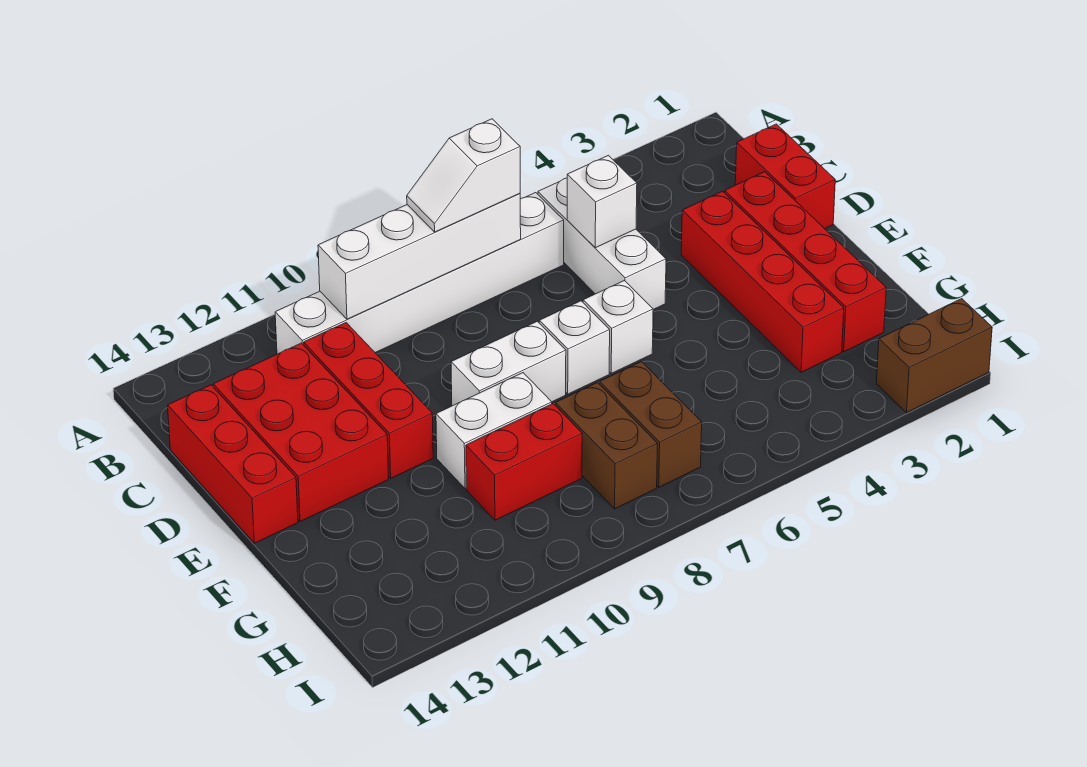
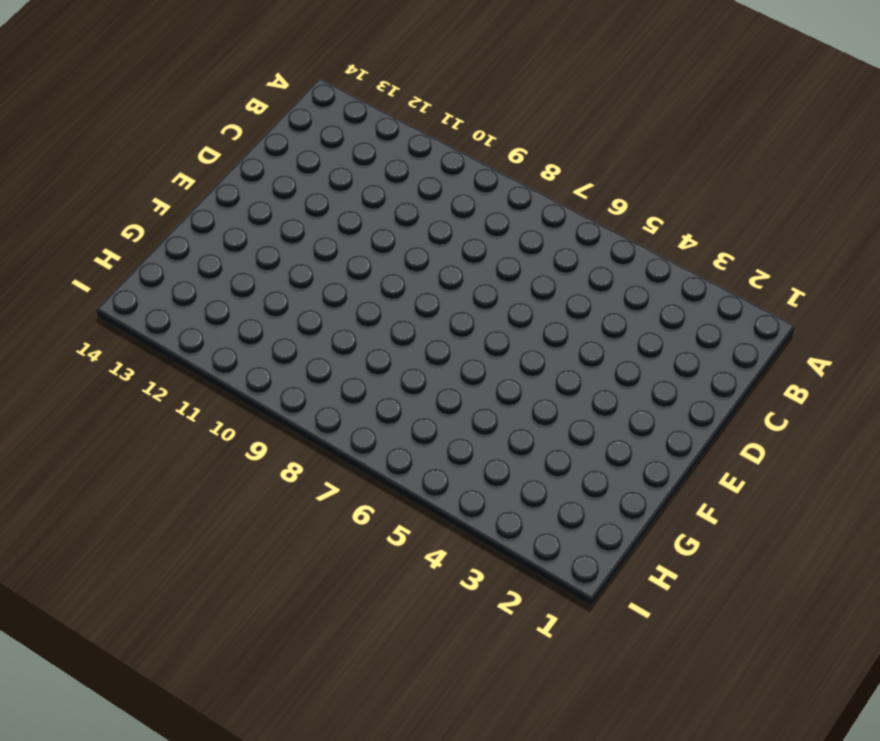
none -> white 1x3 brick [538,178,666,310]
none -> white 1x6 brick [275,193,564,354]
none -> red 1x2 brick [735,124,835,229]

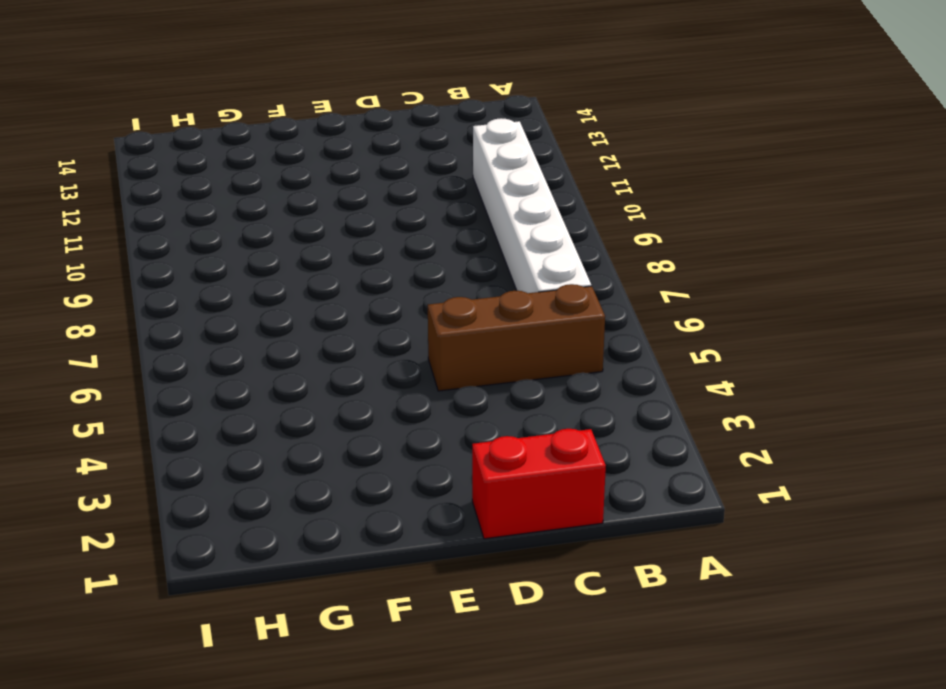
brown 1x3 brick [428,284,605,391] -> white 1x3 brick [538,178,666,310]
none -> red 1x3 brick [304,323,433,478]
none -> red 2x3 brick [213,343,388,522]
none -> red 1x3 brick [168,385,298,543]

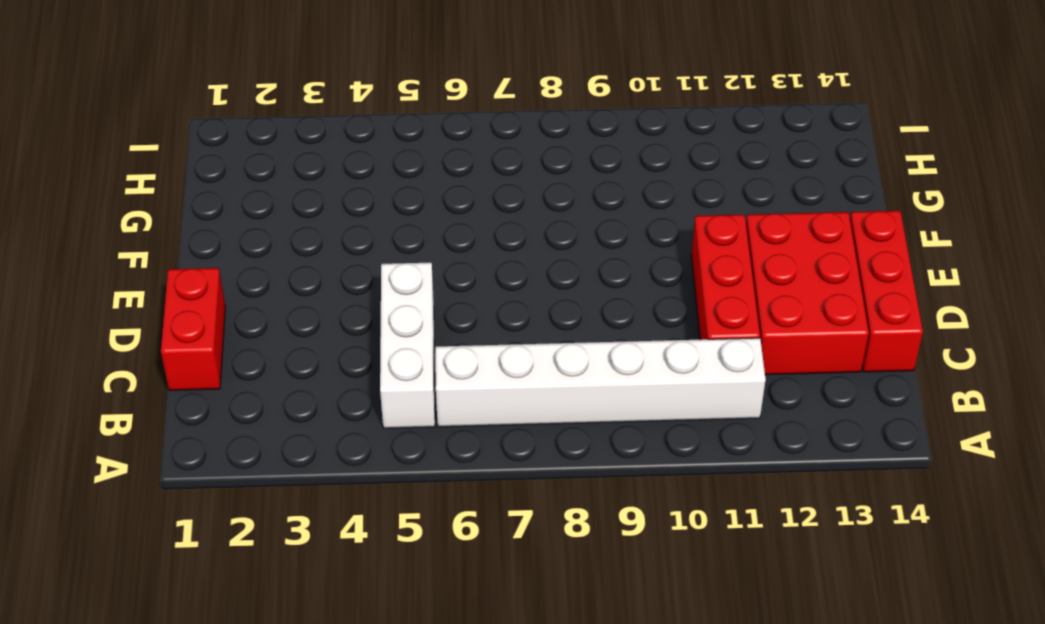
none -> red 1x4 brick [725,172,886,352]
none -> red 1x4 brick [681,191,844,372]
none -> white 1x1 brick [583,281,653,373]

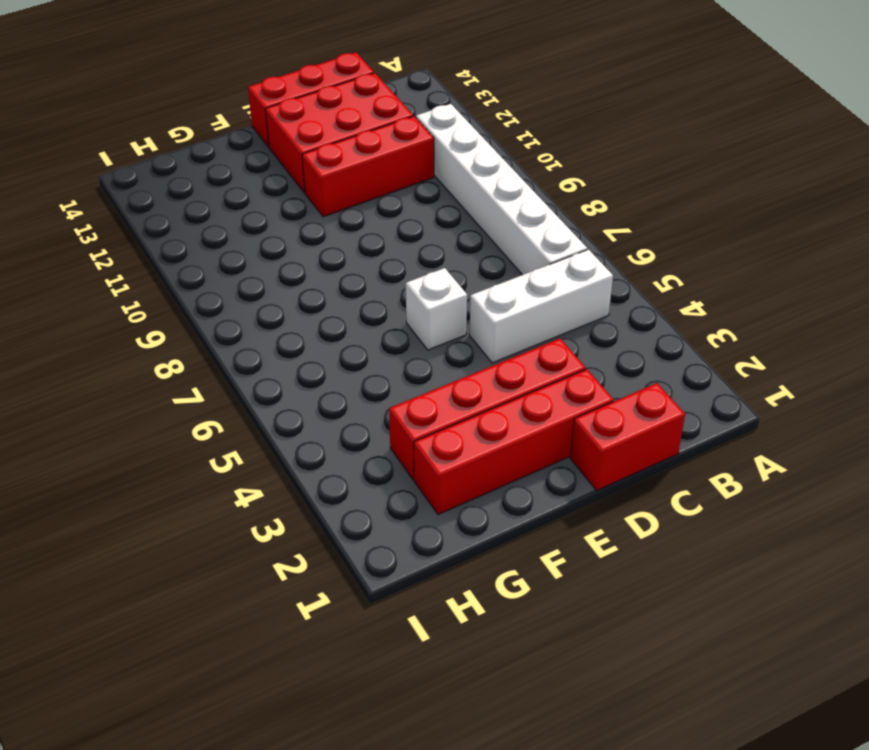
none -> white 1x1 brick [539,301,610,394]
none -> white 1x2 brick [451,321,566,406]
none -> white 1x2 brick [436,373,552,489]

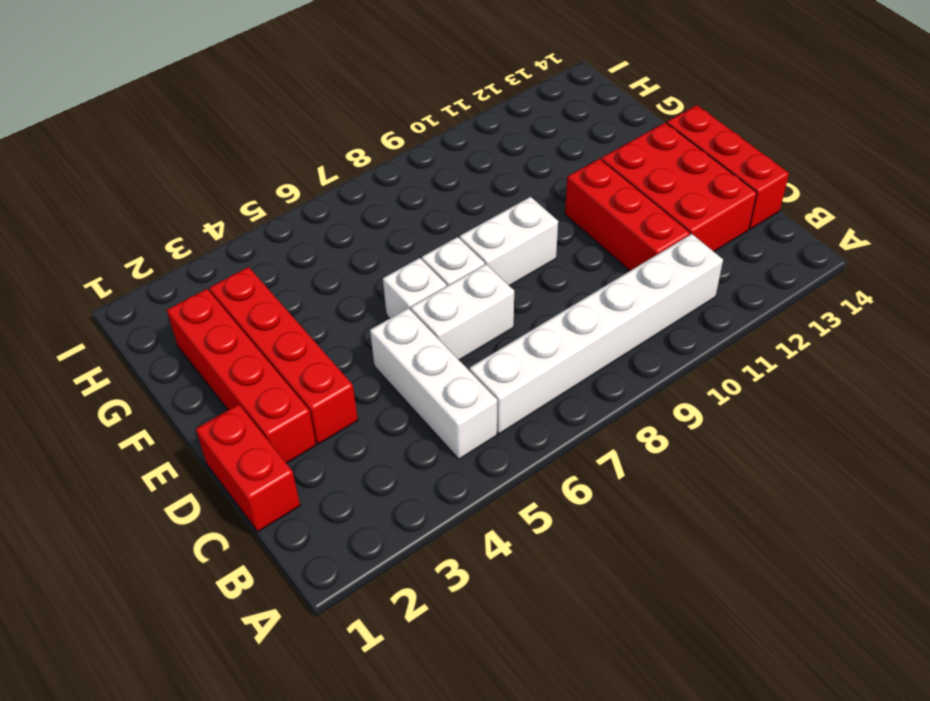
white 1x2 brick [410,264,514,360] -> white 1x2 brick moved to [436,373,552,489]
none -> brown 1x2 brick [600,362,702,487]
none -> brown 1x2 brick [555,383,657,509]
none -> red 1x2 brick [466,404,582,520]

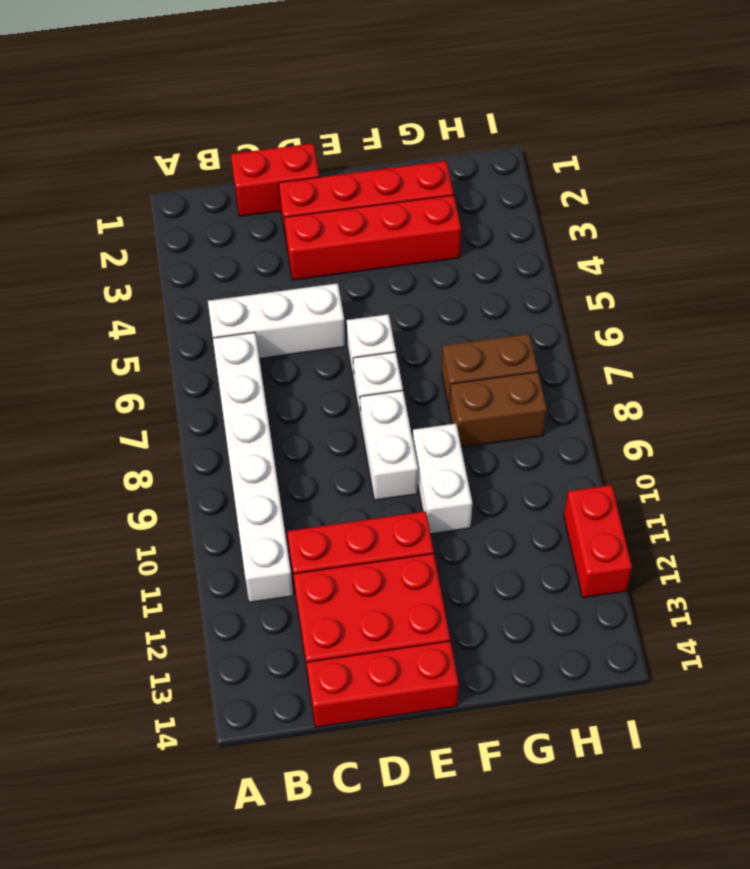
red 1x2 brick [564,485,632,598] -> red 1x2 brick moved to [466,404,582,520]
none -> brown 1x2 brick [876,299,992,413]
none -> white 1x4 brick [318,193,521,319]
none -> white 1x1 brick [567,155,637,248]

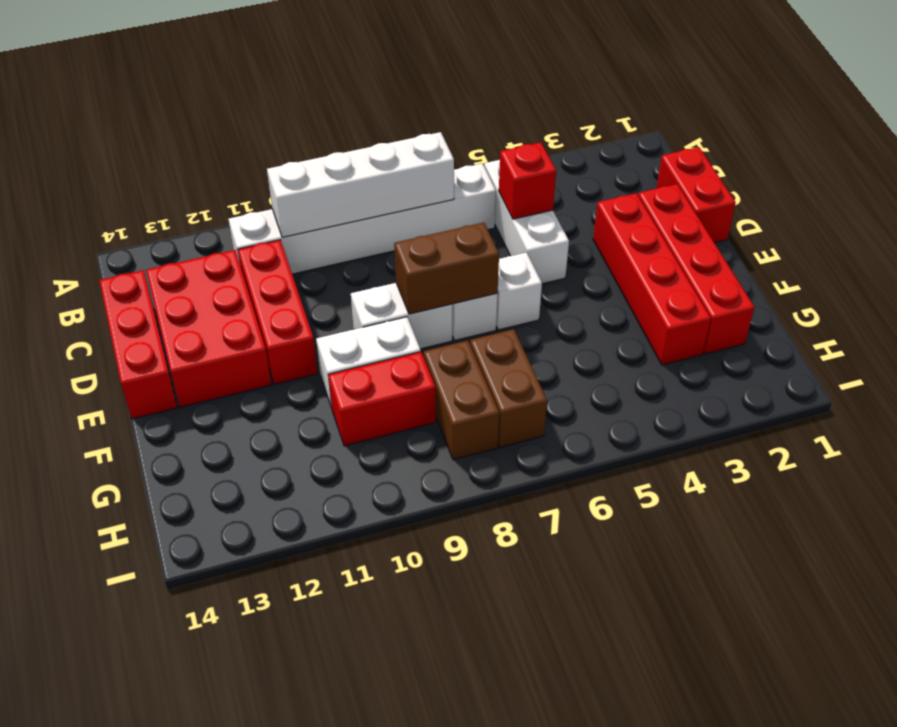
red 1x1 brick [499,142,556,219] -> white 1x1 brick [567,155,637,248]
brown 1x2 brick [394,223,499,314] -> brown 1x2 brick moved to [876,299,992,413]
none -> white 1x2 slope [407,119,520,232]

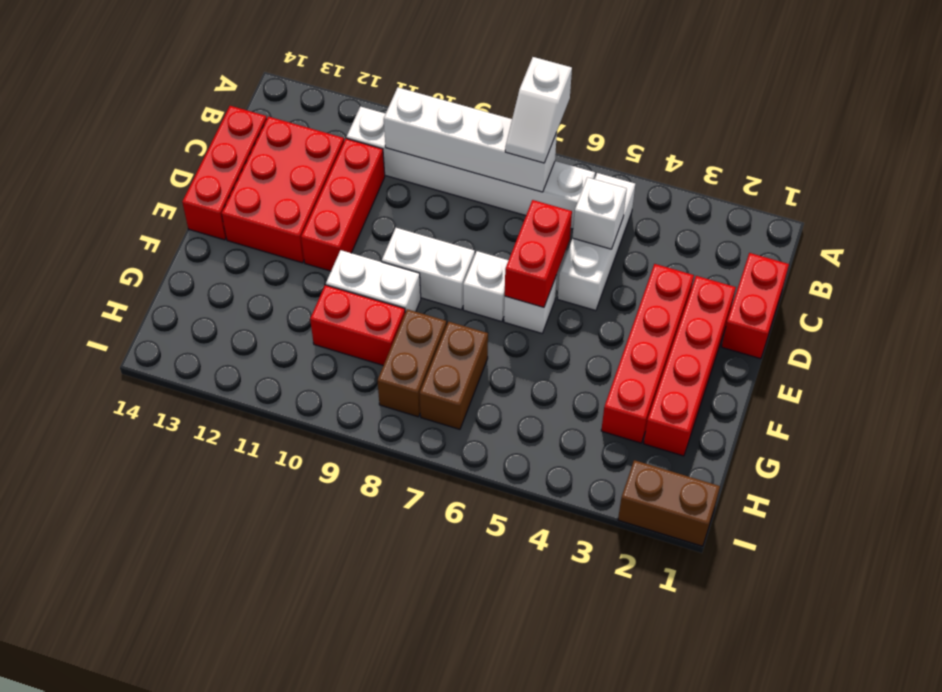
white 1x2 slope [505,57,572,163] -> white 1x2 slope turned to [407,119,520,232]
red 1x2 brick [505,200,572,307] -> none

